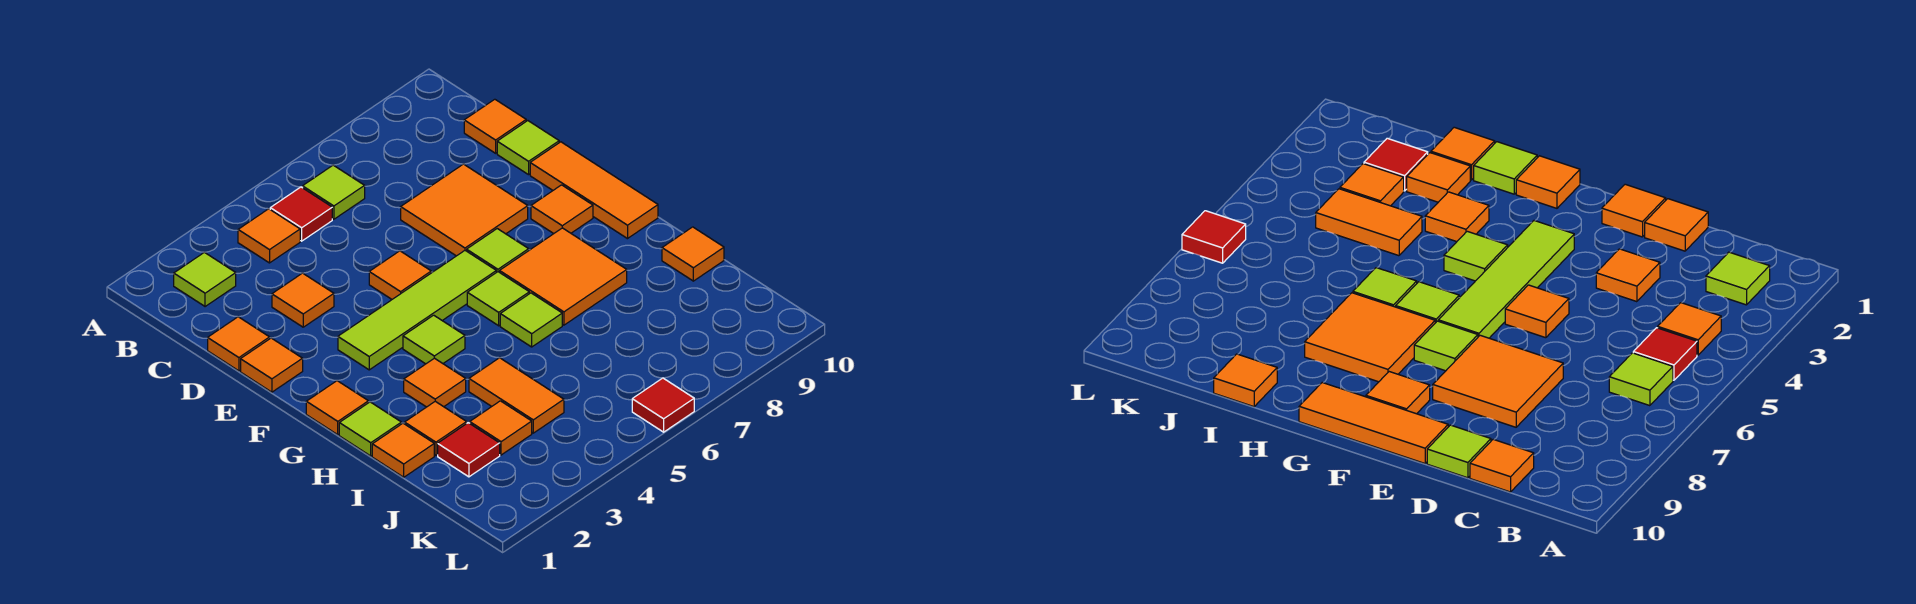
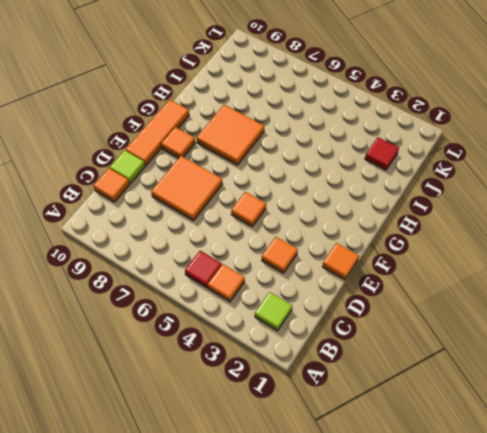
none -> lime 1x1 tile [303,165,365,219]
none -> orange 1x1 tile [208,317,270,371]
none -> lime 1x4 tile [338,251,496,370]

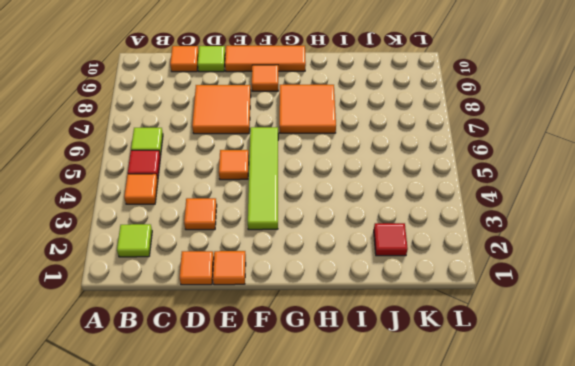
none -> lime 1x1 tile [467,229,529,272]
none -> orange 1x1 tile [306,381,368,435]
none -> lime 1x1 tile [403,315,465,364]

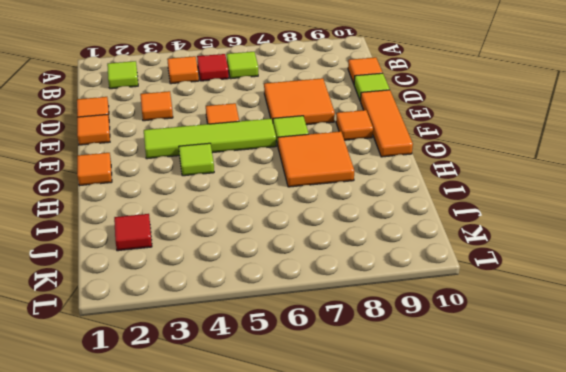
none -> lime 1x1 tile [467,272,529,326]
none -> lime 1x1 tile [339,402,401,456]
none -> orange 1x1 tile [404,358,466,407]

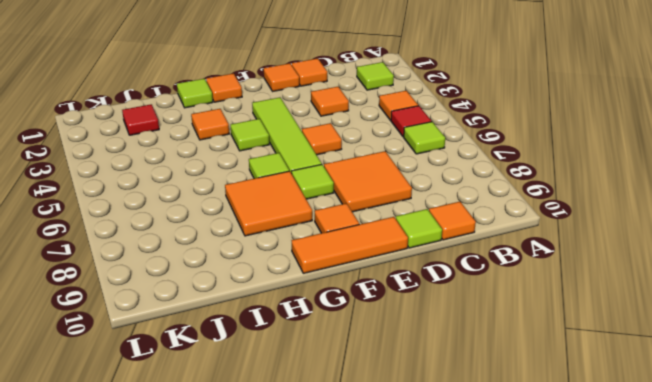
none -> lime 1x1 tile [500,293,562,347]
none -> orange 1x1 tile [372,423,434,477]
none -> orange 1x1 tile [405,401,467,455]

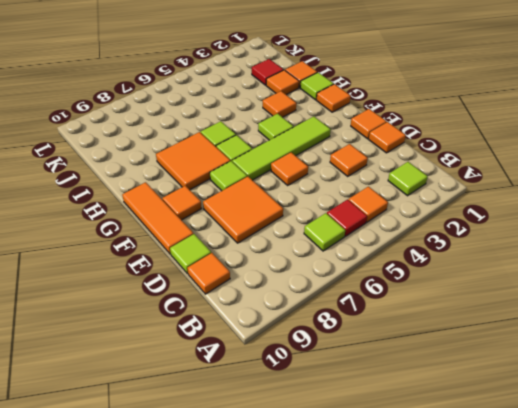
none -> orange 1x2 tile [469,358,564,433]
none -> orange 1x1 tile [662,227,724,281]
none -> orange 1x1 tile [470,401,532,455]

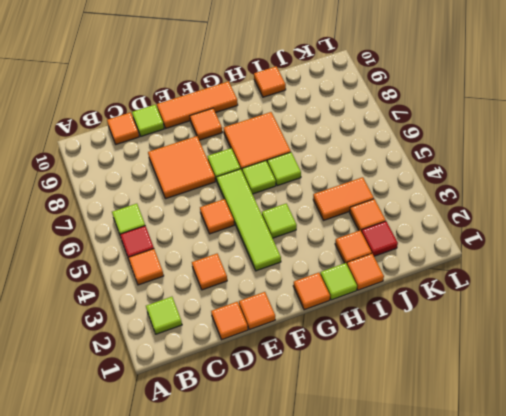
none -> orange 1x1 tile [404,358,466,407]
none -> red 1x1 tile [632,378,694,432]

